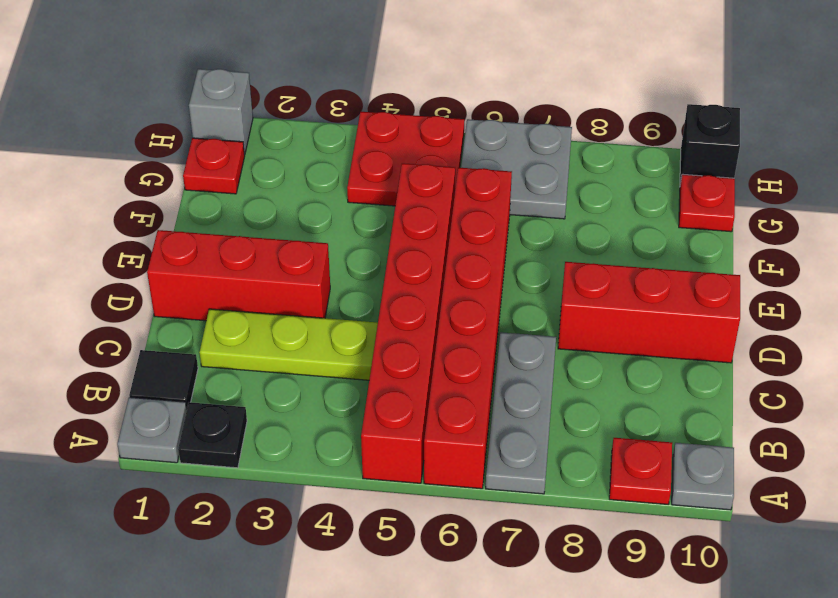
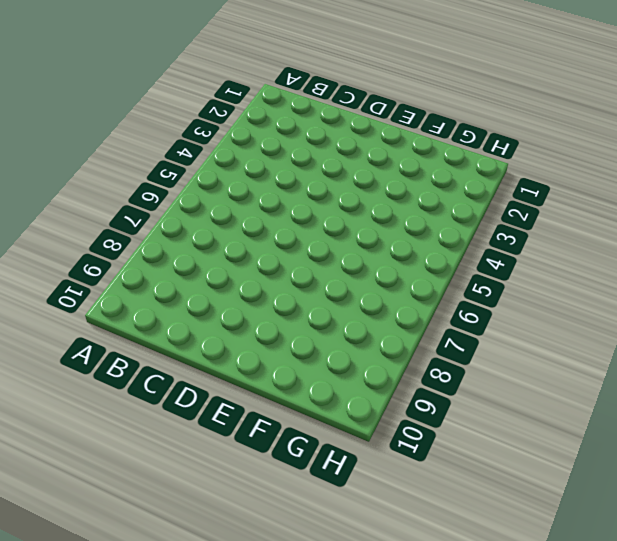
none -> grey 1x1 plate [117,397,187,463]
none -> black 1x1 plate [178,402,247,468]
none -> red 1x6 brick [361,163,455,483]

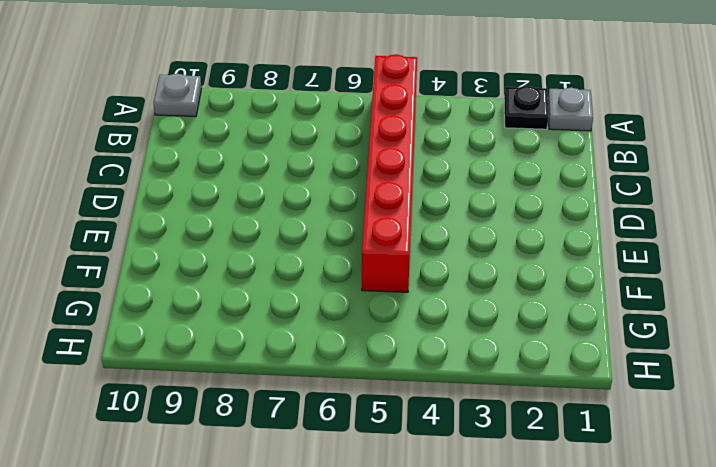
none -> red 1x6 brick [424,167,512,489]
none -> grey 1x3 plate [486,332,556,494]
none -> red 1x1 plate [609,438,672,504]

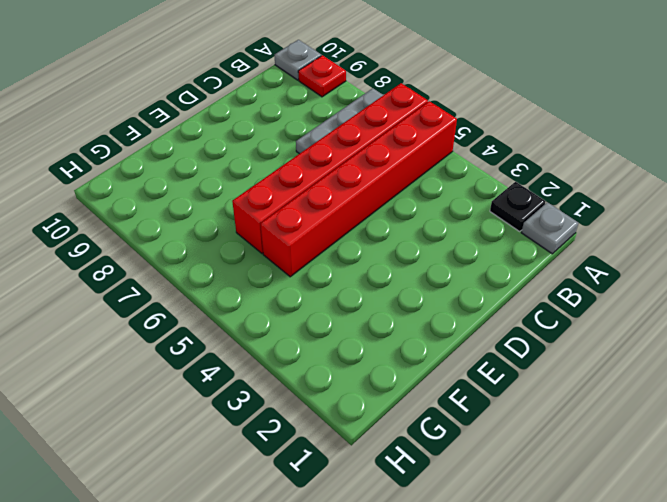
none -> black 1x1 tile [129,350,198,408]
none -> lime 1x3 plate [199,309,378,380]
none -> red 1x3 brick [147,230,330,321]

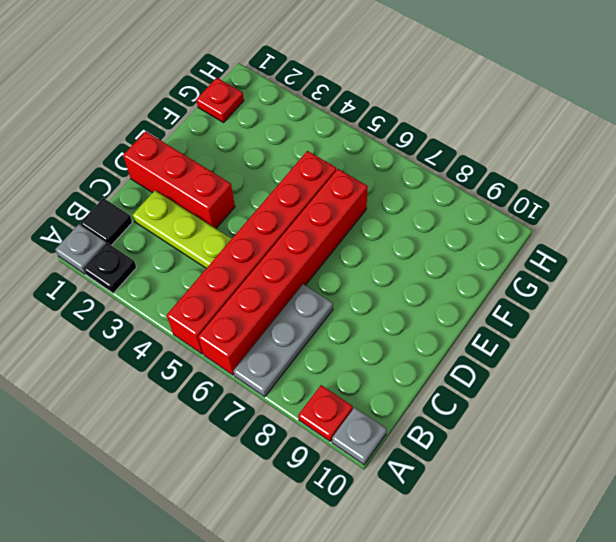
none -> red 1x3 brick [558,262,740,363]
none -> red 2x2 plate [347,112,464,206]
none -> grey 2x2 plate [461,119,572,219]

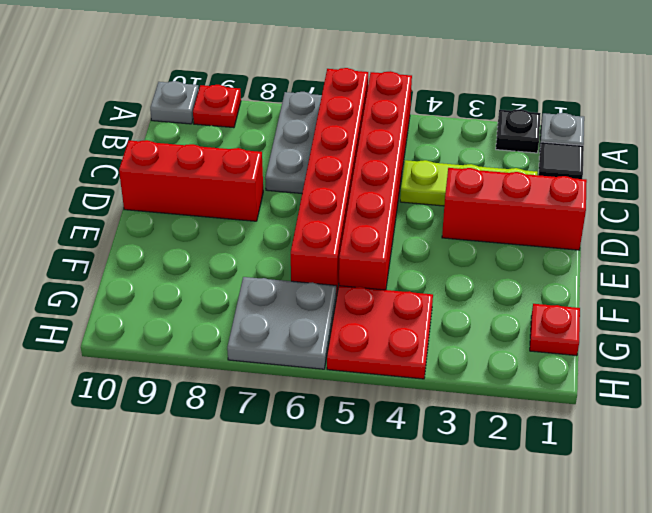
none -> red 1x1 plate [679,174,735,232]
none -> grey 1x1 brick [189,69,253,155]
none -> black 1x1 brick [680,104,740,184]

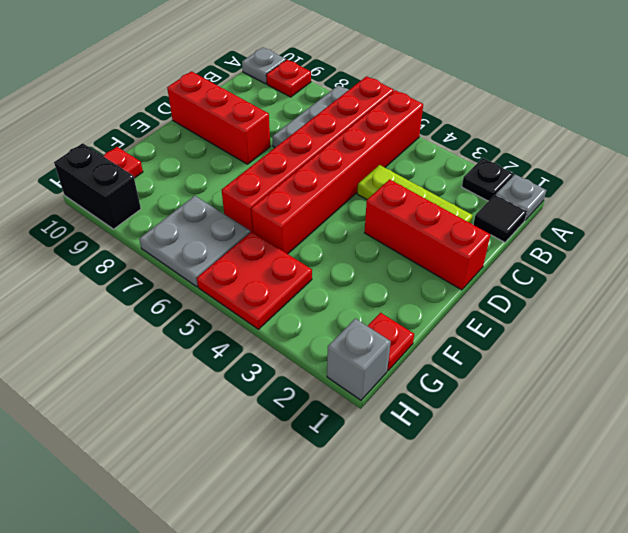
black 1x2 brick [54,143,141,229] -> black 1x1 brick [680,104,740,184]

